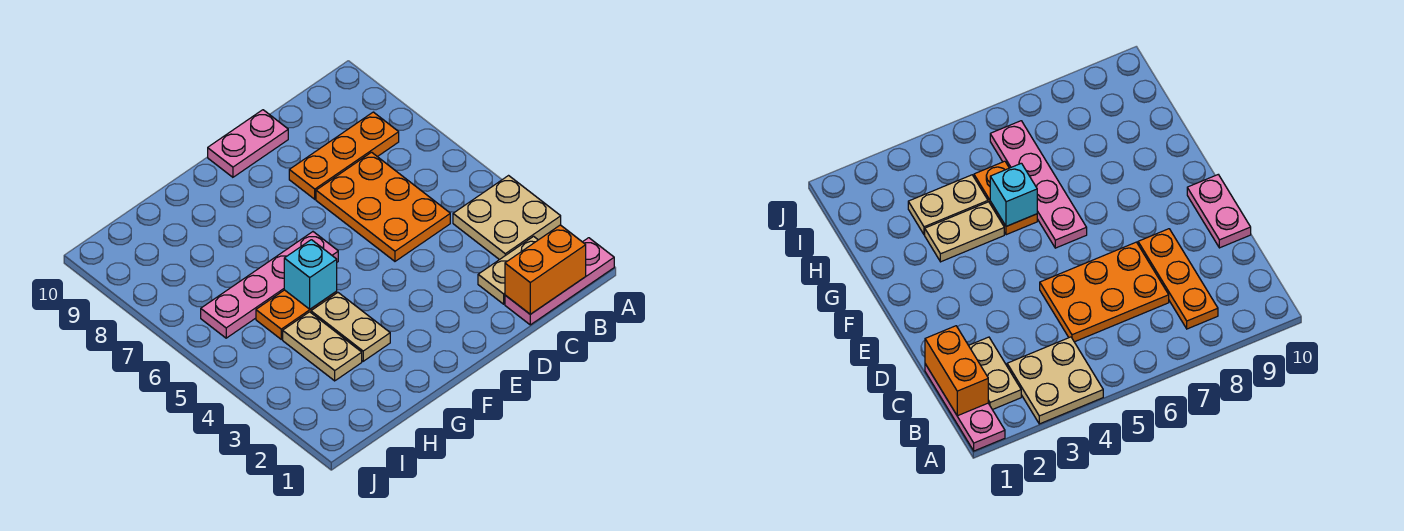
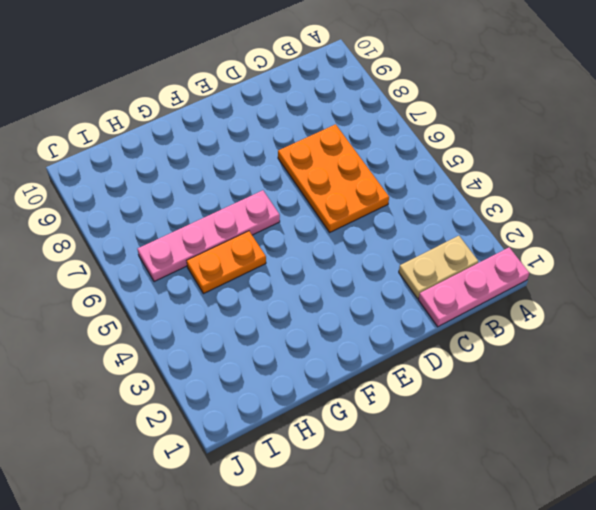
none -> tan 2x2 plate [453,176,561,260]
none -> orange 1x3 plate [289,112,399,199]
none -> pink 1x2 plate [208,110,288,177]

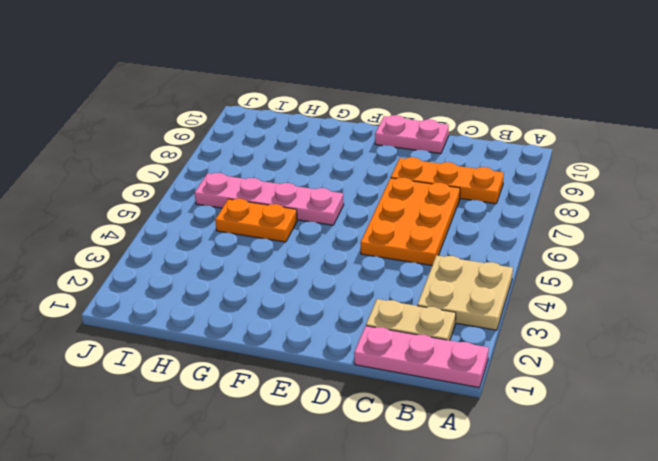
none -> tan 1x2 plate [311,293,390,361]
none -> tan 1x2 plate [283,312,362,381]
none -> orange 1x2 brick [505,225,586,314]

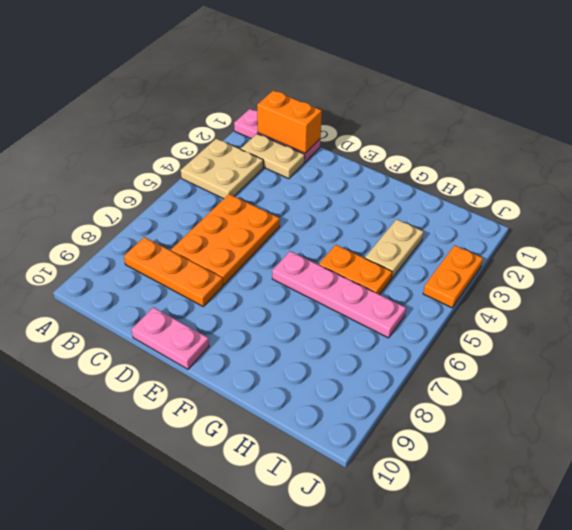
orange 1x2 plate [423,245,483,308] -> none
none -> tan 1x2 plate [311,293,390,361]
none -> cyan 1x1 brick [284,240,337,309]

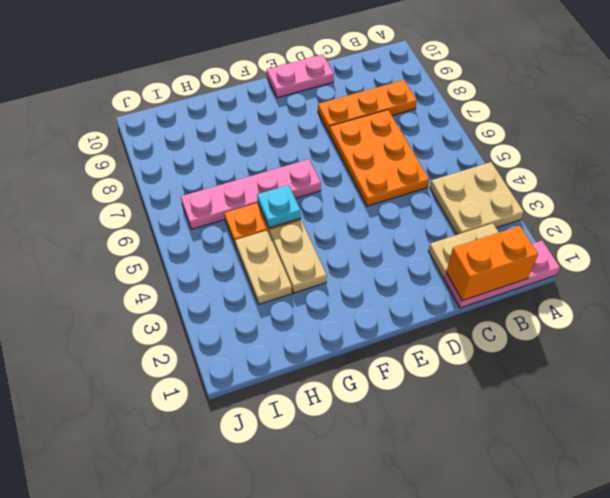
cyan 1x1 plate [257,185,301,228] -> cyan 1x1 brick [284,240,337,309]

